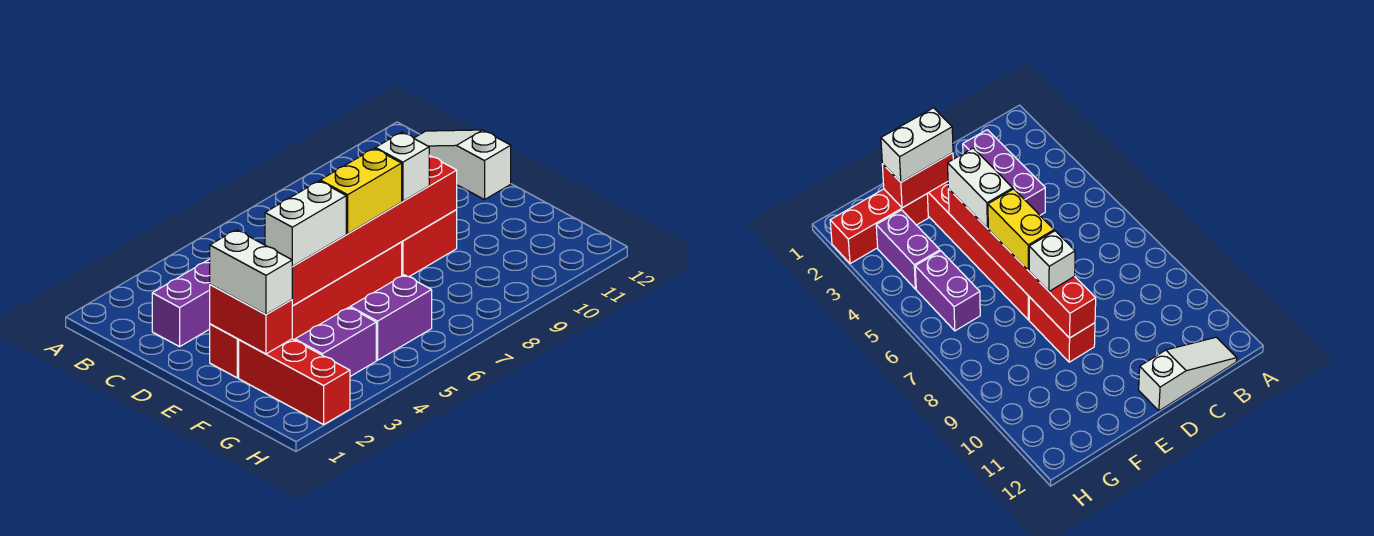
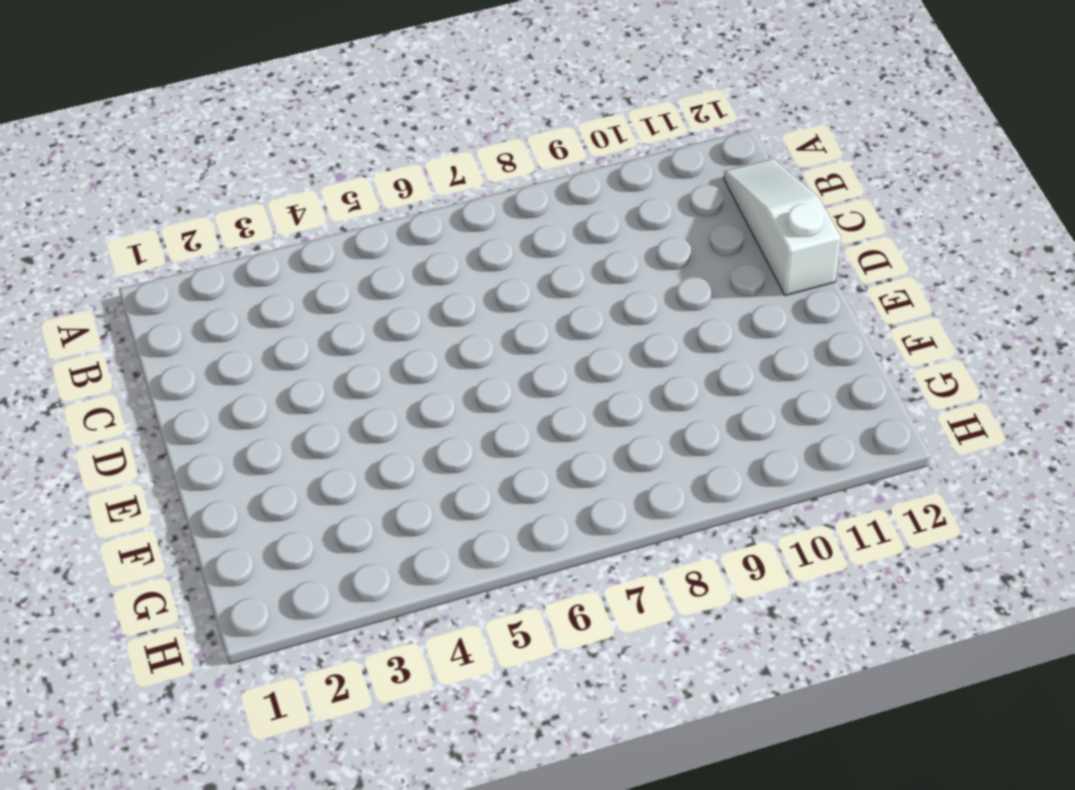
none -> purple 1x3 brick [152,259,210,347]
none -> red 1x6 brick [210,242,402,378]
none -> red 1x2 brick [402,210,457,277]

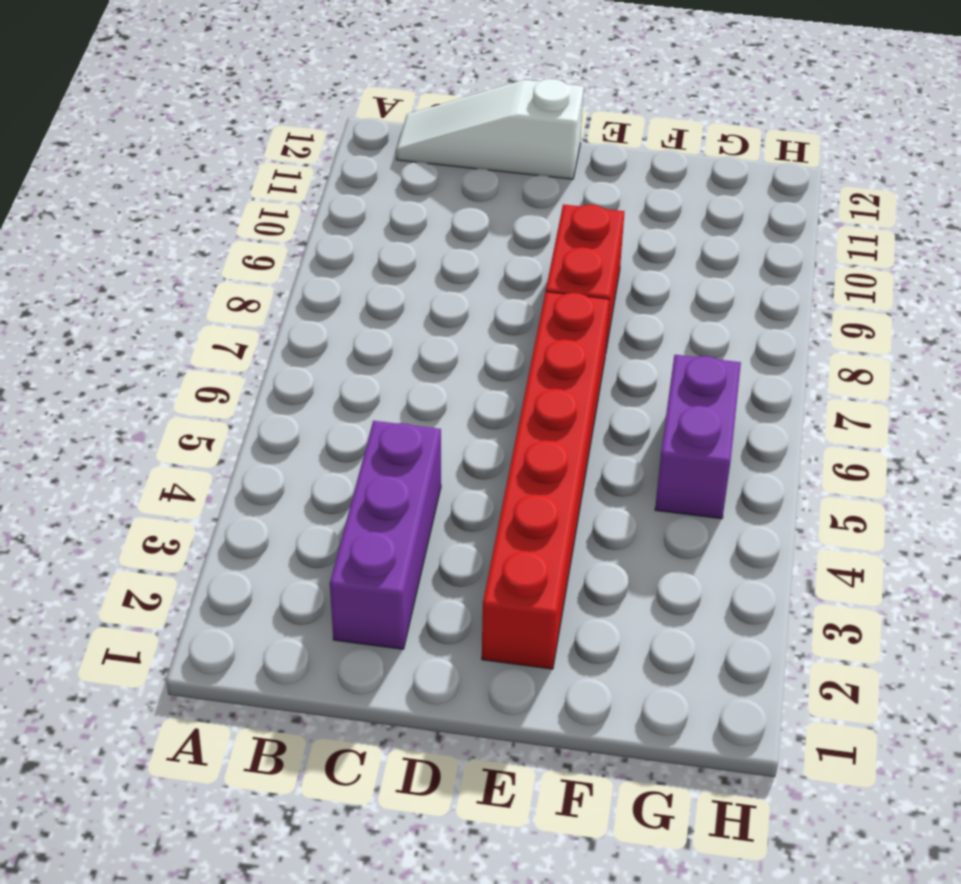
none -> red 1x3 brick [239,339,350,425]
none -> purple 1x2 brick [295,307,376,376]
none -> red 1x2 brick [210,285,292,354]

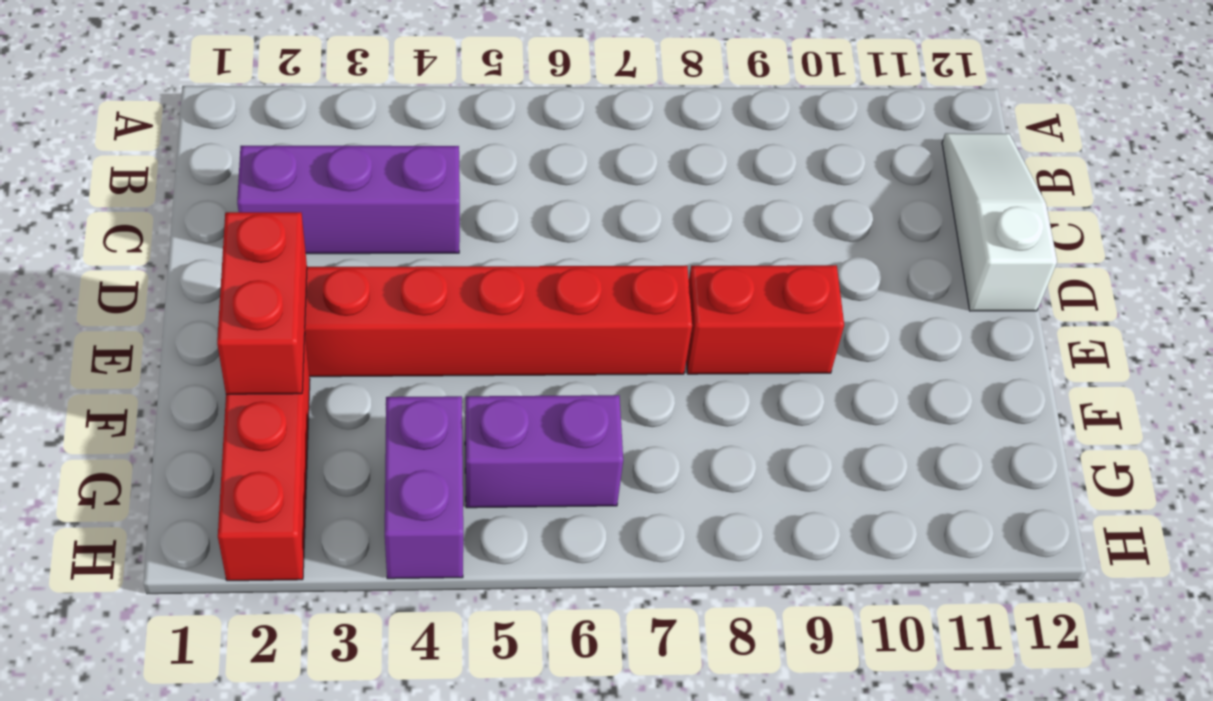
purple 1x2 brick [385,396,463,579] -> purple 1x2 brick turned to [295,307,376,376]
none -> red 1x6 brick [292,155,457,306]
none -> white 1x2 brick [210,230,292,314]
none -> white 1x2 brick [265,181,346,266]

